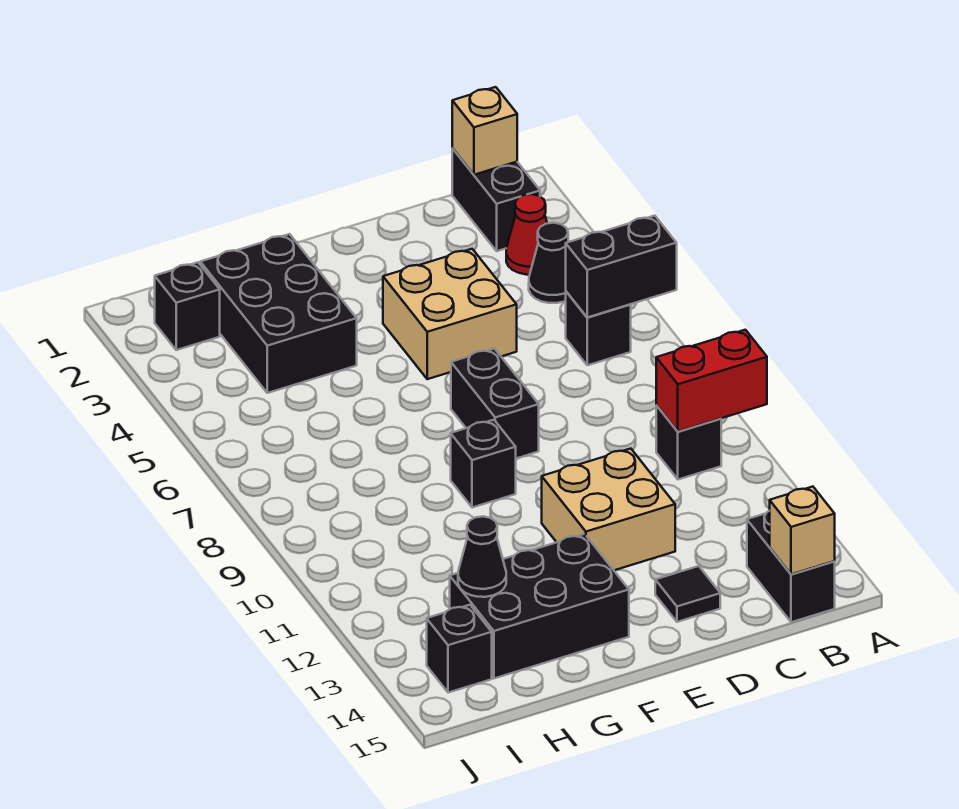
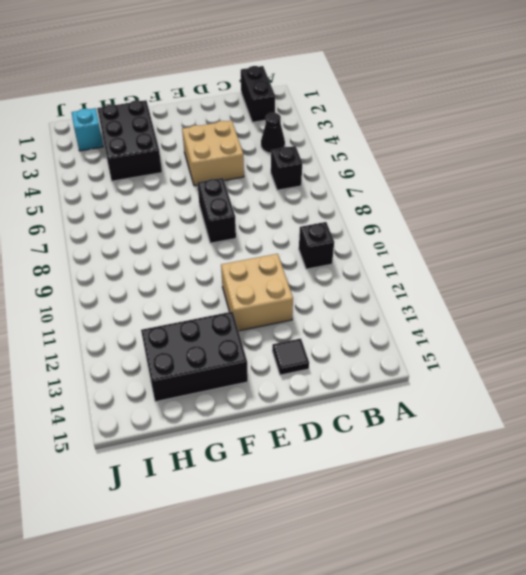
cyan 1x1 brick [72,108,103,151] -> black 1x1 brick [155,262,220,350]
none -> red 1x1 cone [506,194,547,275]
none -> black 1x2 brick [747,511,835,622]
none -> black 1x1 brick [451,420,516,508]

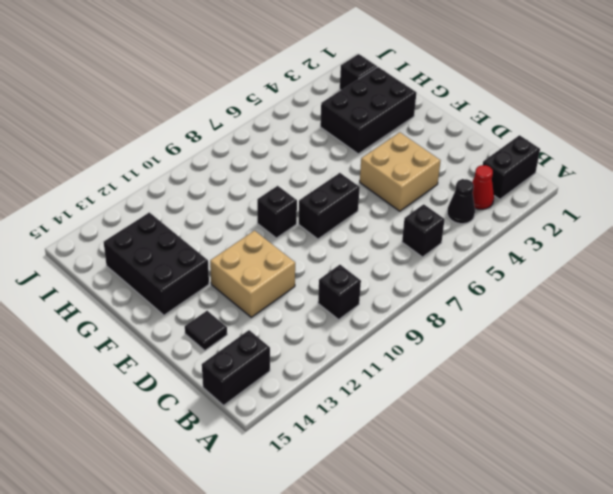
none -> black 1x1 brick [427,605,492,693]
none -> black 1x2 brick [566,216,677,317]
none -> red 1x2 brick [656,330,767,432]

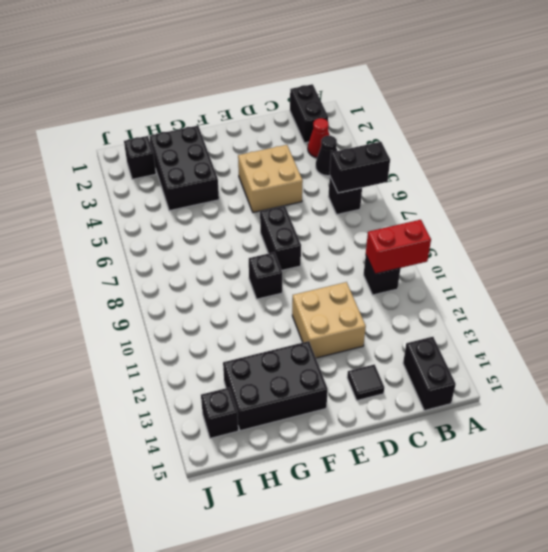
none -> tan 1x1 brick [452,87,517,175]
none -> tan 1x1 brick [770,487,835,574]
none -> black 1x1 cone [458,516,506,597]

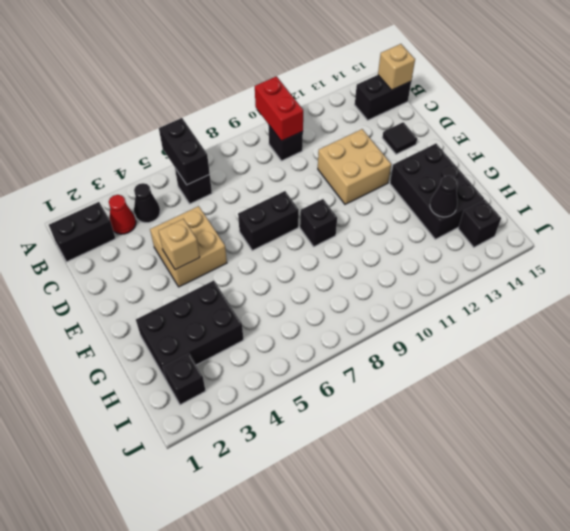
tan 1x1 brick [159,219,200,270] -> tan 1x1 brick moved to [452,87,517,175]

